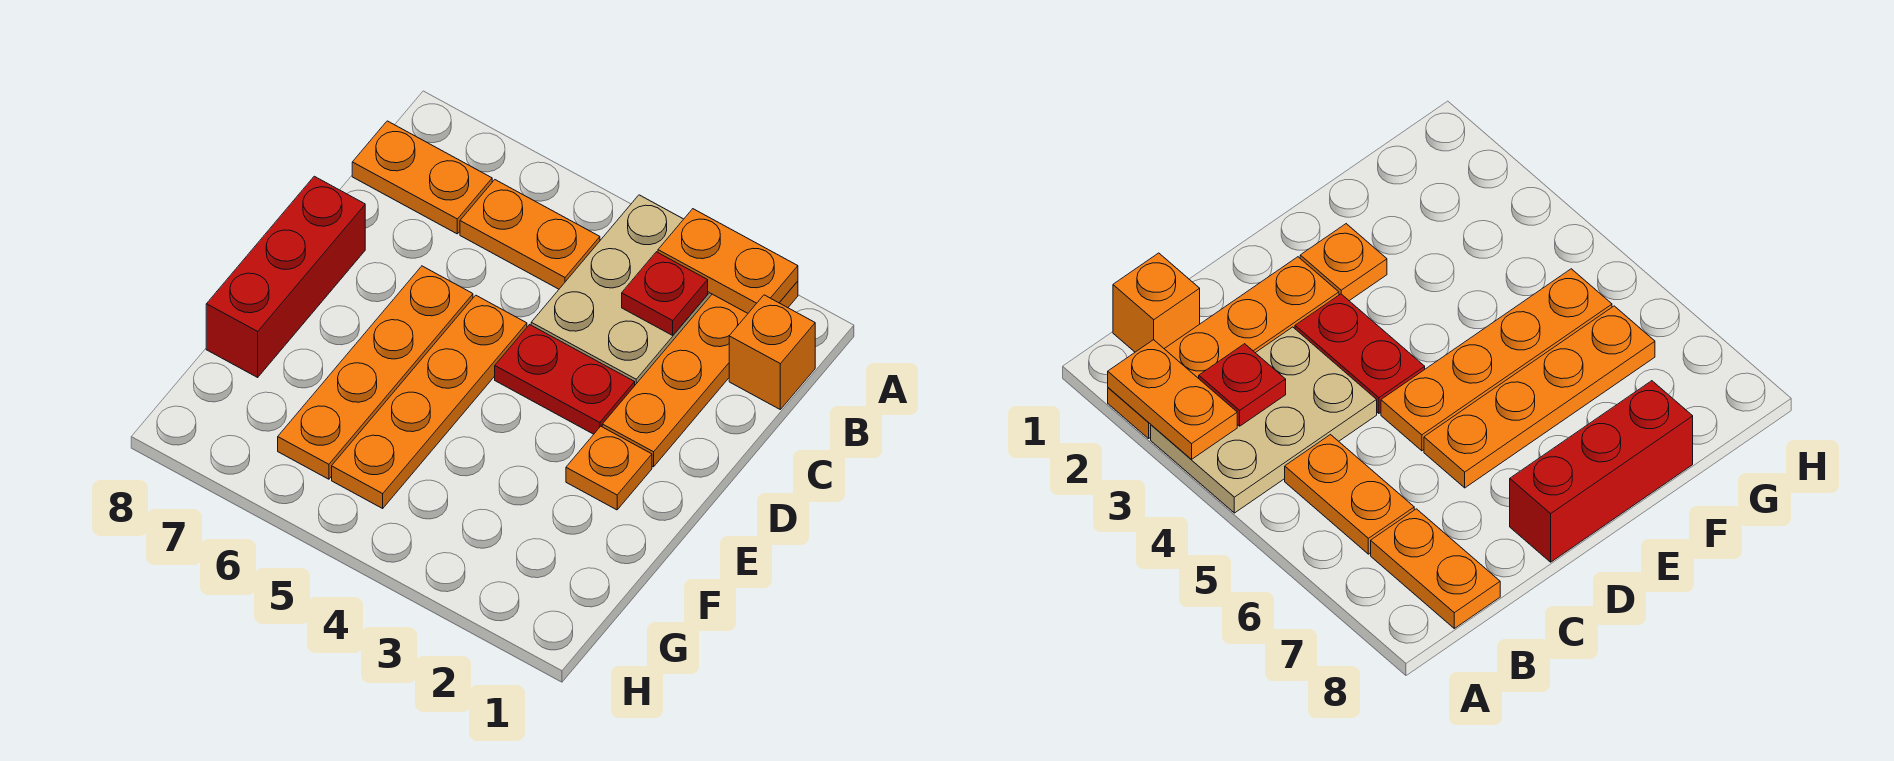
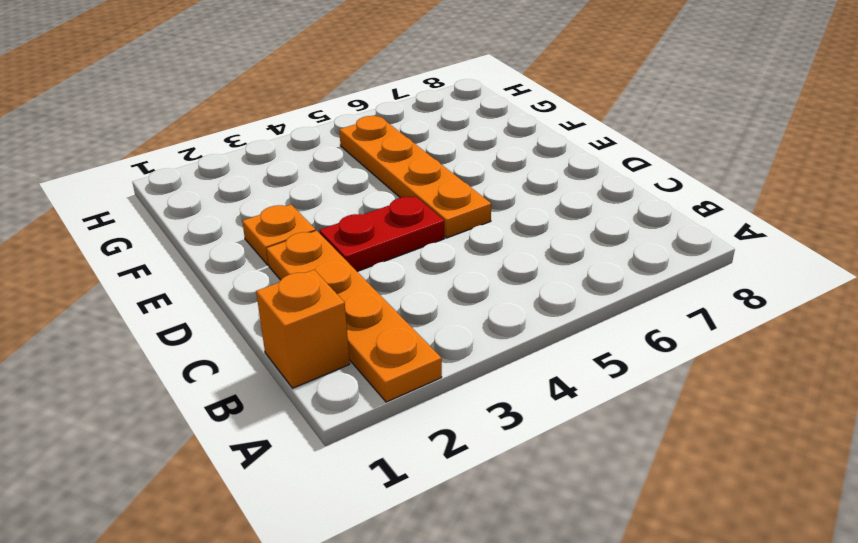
none -> tan 2x3 plate [531,195,712,385]
none -> orange 1x2 plate [460,180,600,289]
none -> orange 1x2 plate [352,121,492,234]

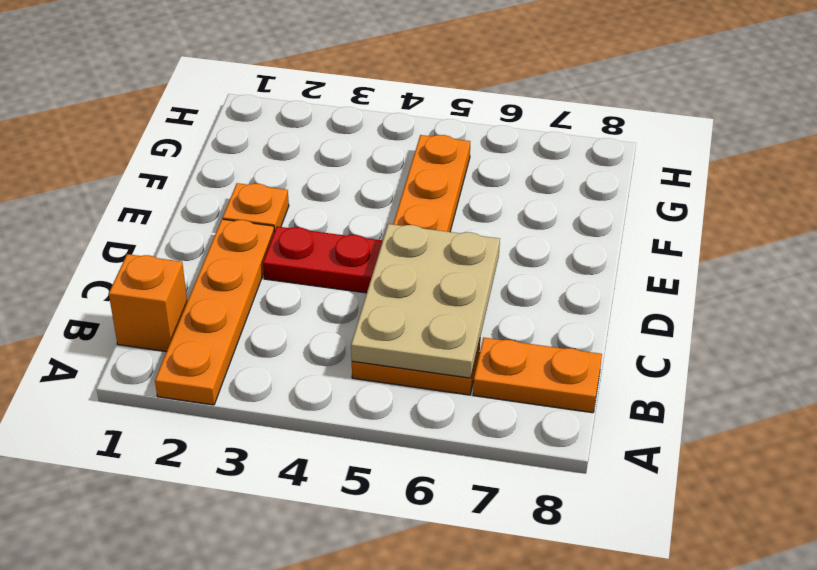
tan 2x3 plate [351,224,500,378] -> tan 2x3 plate moved to [531,195,712,385]
none -> orange 1x4 plate [278,266,473,479]
none -> red 1x3 brick [206,176,365,377]
none -> orange 1x2 plate [658,209,798,313]

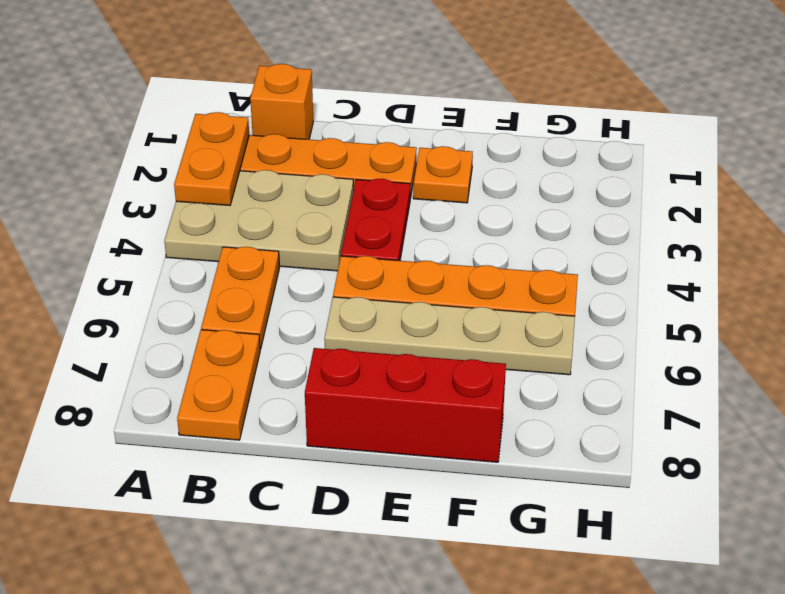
tan 1x4 plate [324,297,575,375] -> orange 1x4 plate [278,266,473,479]
none -> red 1x1 plate [622,252,708,335]

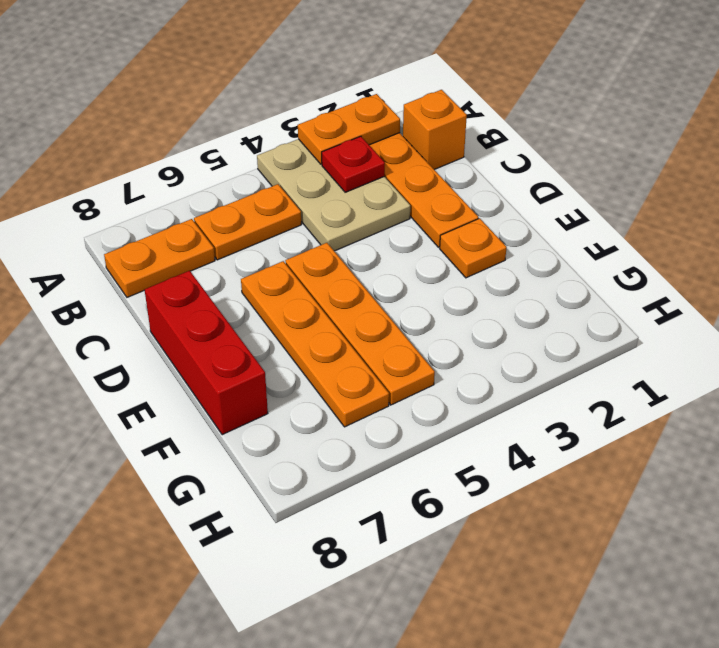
none -> red 1x2 plate [495,325,635,434]

